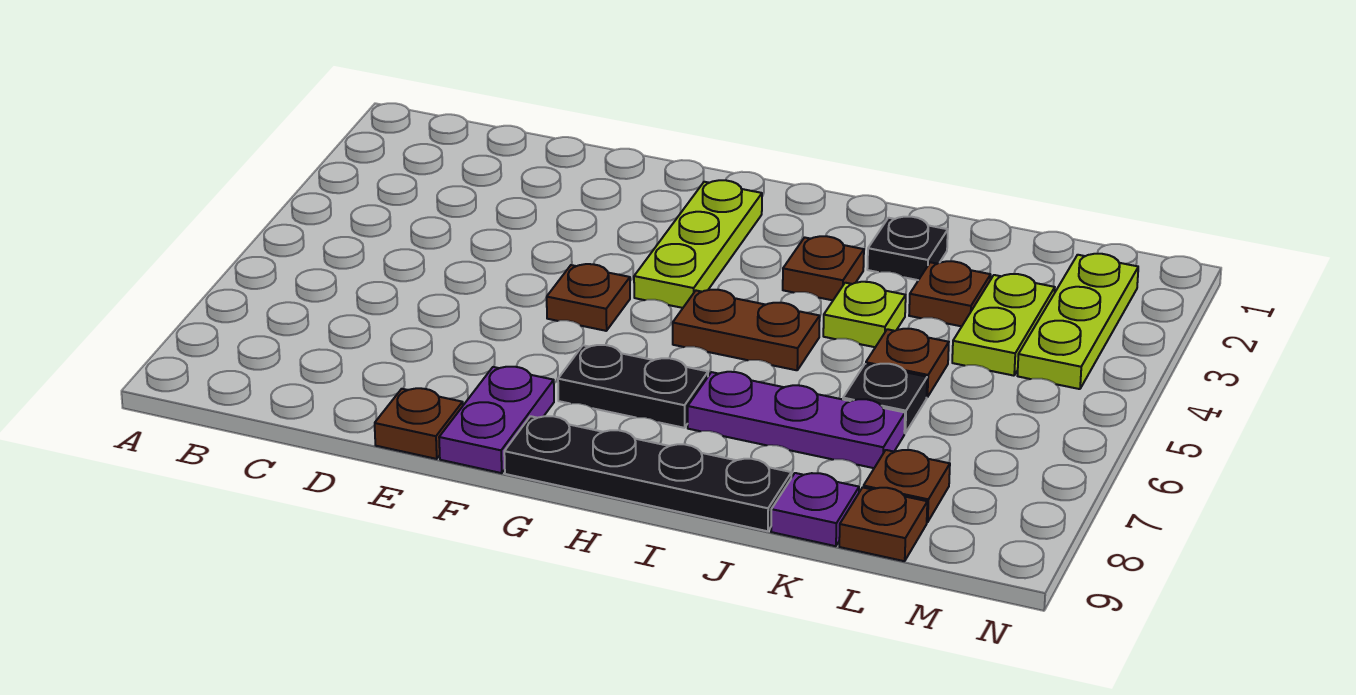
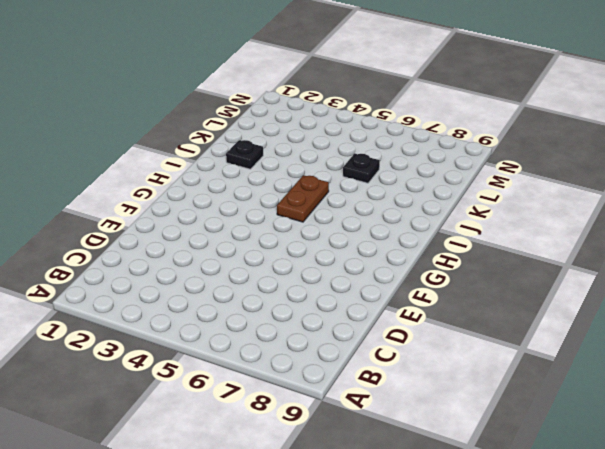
none -> brown 1x1 plate [375,388,463,459]
none -> brown 1x1 plate [547,264,630,331]
none -> purple 1x2 plate [439,367,554,473]

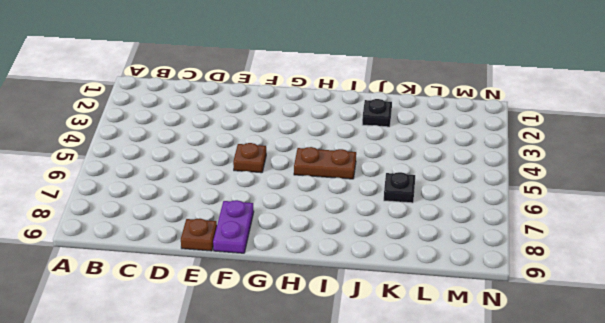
none -> lime 1x3 plate [634,180,762,308]
none -> black 1x2 plate [558,345,708,428]
none -> black 1x4 plate [504,416,792,531]

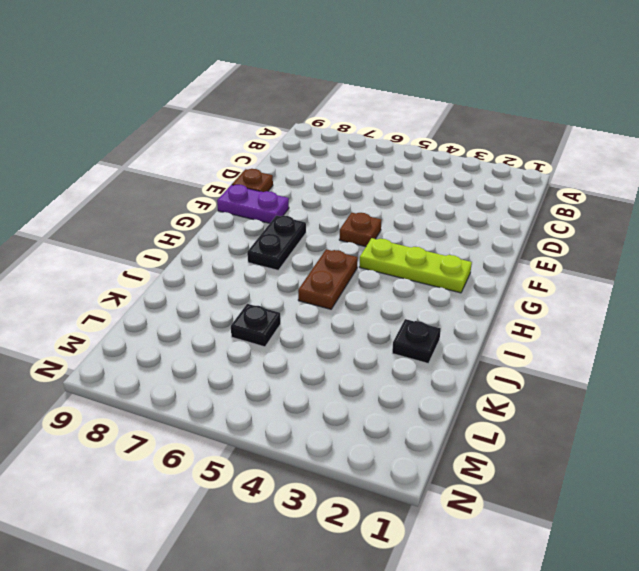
none -> black 1x4 plate [504,416,792,531]
none -> brown 1x1 plate [783,236,864,300]
none -> purple 1x3 plate [688,372,905,468]

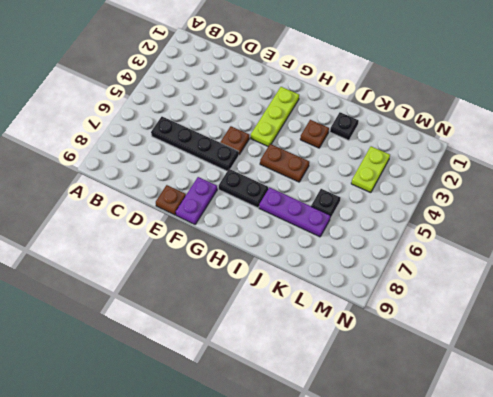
black 1x4 plate [151,117,239,171] -> black 1x4 plate moved to [504,416,792,531]
none -> lime 1x1 plate [823,282,906,347]
none -> brown 1x1 plate [909,261,991,326]
none -> brown 1x1 plate [866,329,949,397]

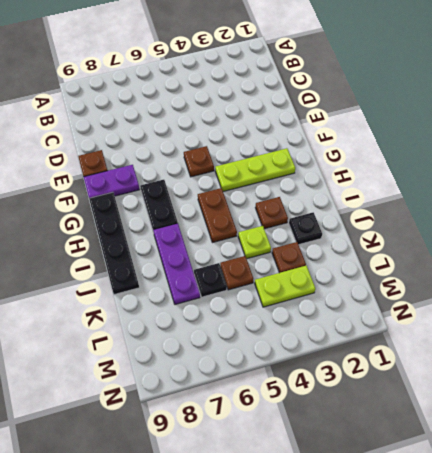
none -> purple 1x1 plate [771,473,859,546]
none -> brown 1x1 plate [863,450,950,522]
none -> brown 1x1 plate [839,487,927,561]

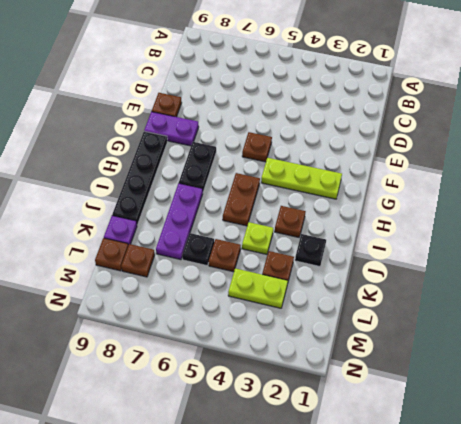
none -> lime 1x3 plate [1017,254,1138,389]

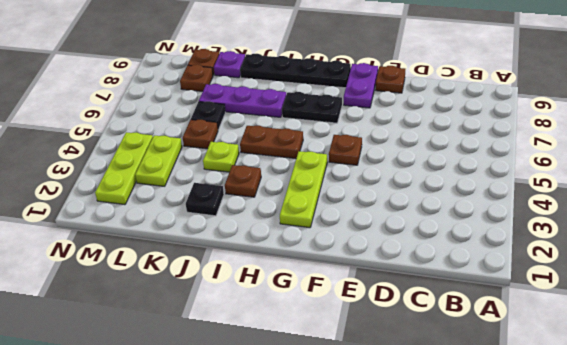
none -> brown 1x1 plate [909,261,991,326]

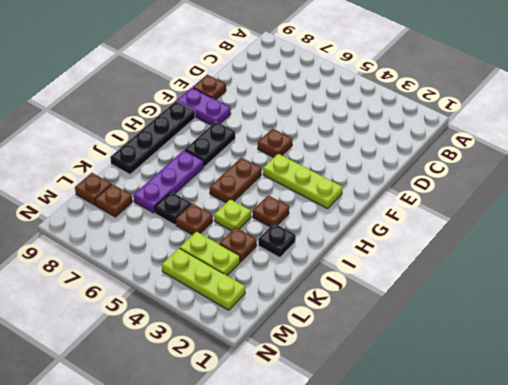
none -> purple 1x1 plate [771,473,859,546]

